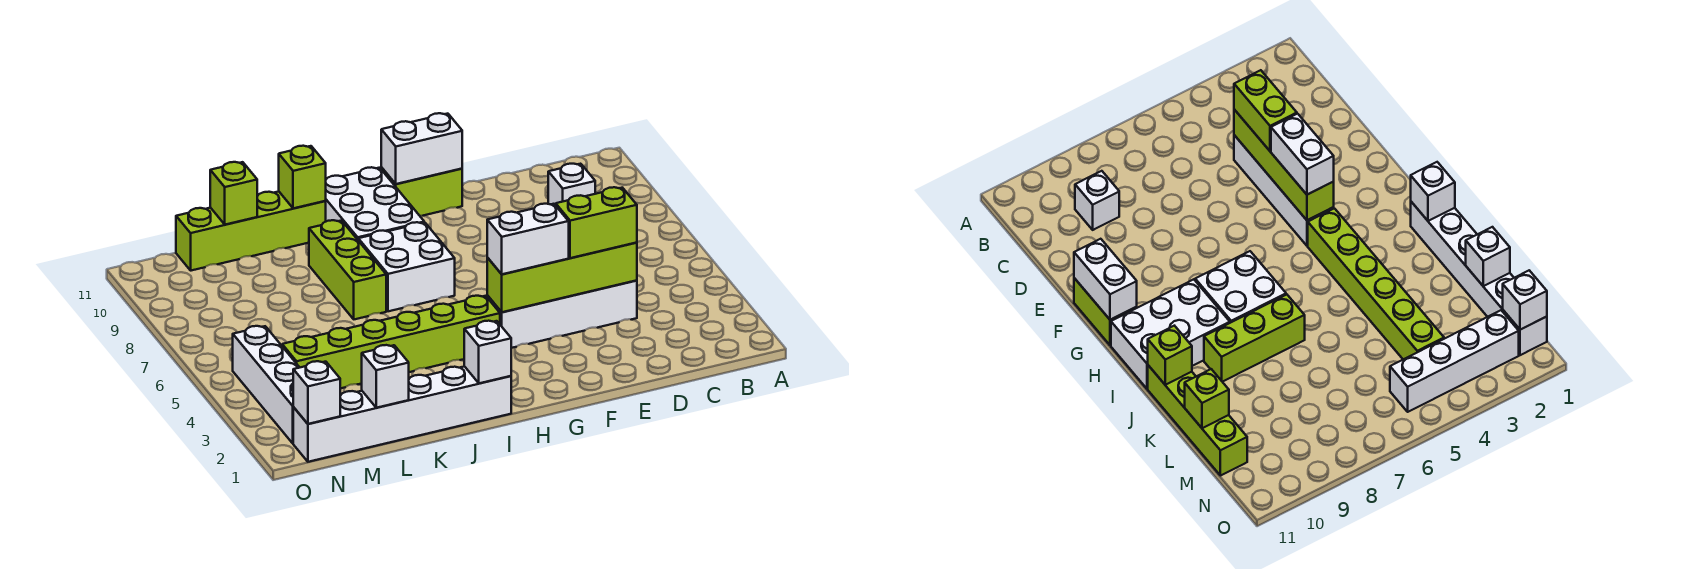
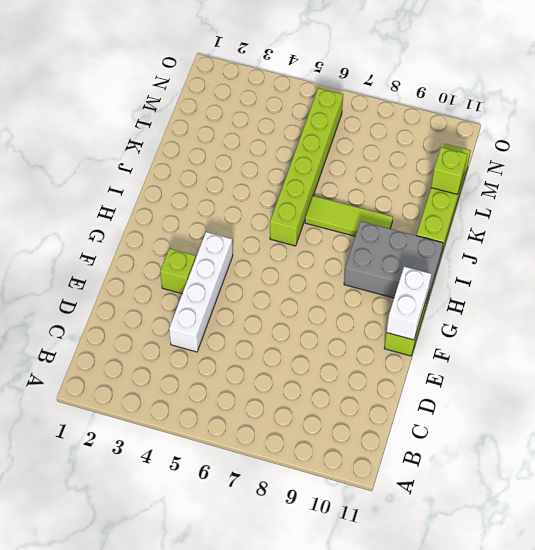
lime 1x1 brick [160,249,196,294] -> lime 1x1 brick moved to [279,146,326,209]
grey 2x3 brick [344,221,443,305] -> white 2x3 brick [326,167,424,240]
lime 1x6 brick [270,88,343,246] -> lime 1x6 brick moved to [282,296,500,389]
lime 1x3 tile [305,196,393,236] -> lime 1x3 brick [309,220,386,319]
none -> white 1x1 brick [548,164,595,205]
none -> white 2x2 brick [358,222,455,311]
none -> white 1x6 brick [293,366,511,462]

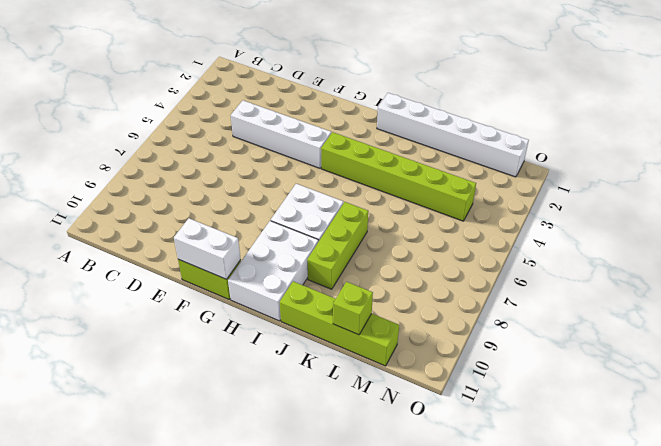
none -> white 1x1 brick [548,164,595,205]
none -> white 1x4 brick [233,326,300,443]
none -> lime 1x4 brick [487,243,637,312]

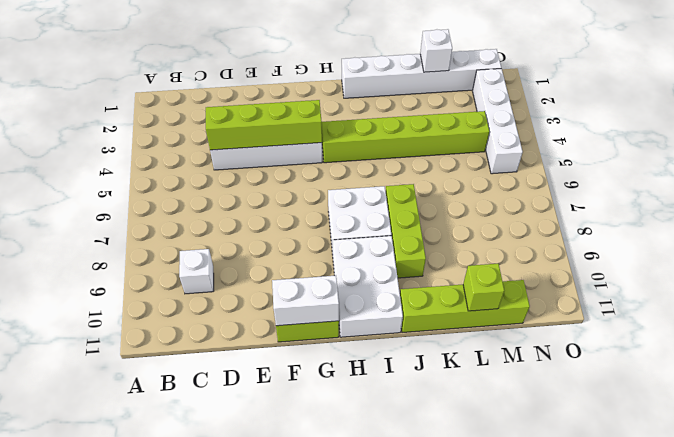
none -> white 1x1 brick [464,321,511,383]
none -> lime 1x1 brick [279,146,326,209]
none -> white 1x1 brick [293,361,340,424]

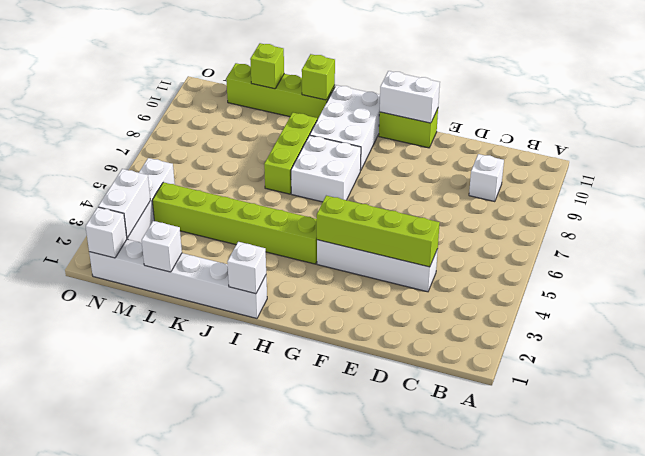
white 1x2 brick [98,169,150,238] -> white 1x2 brick turned to [487,204,569,274]
none -> lime 1x2 brick [556,187,637,258]

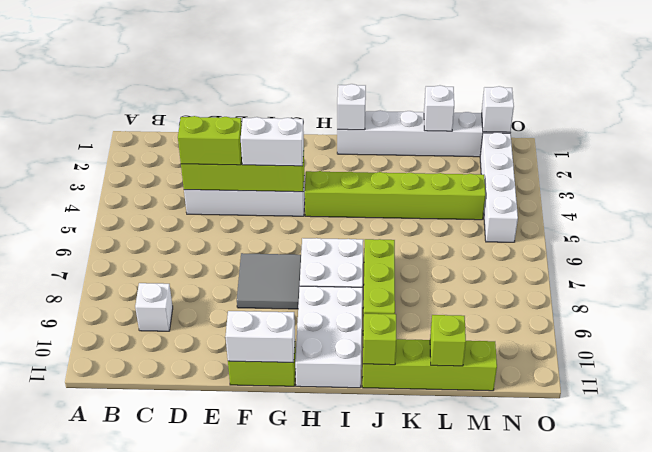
grey 2x2 tile [237,253,301,309] -> none

